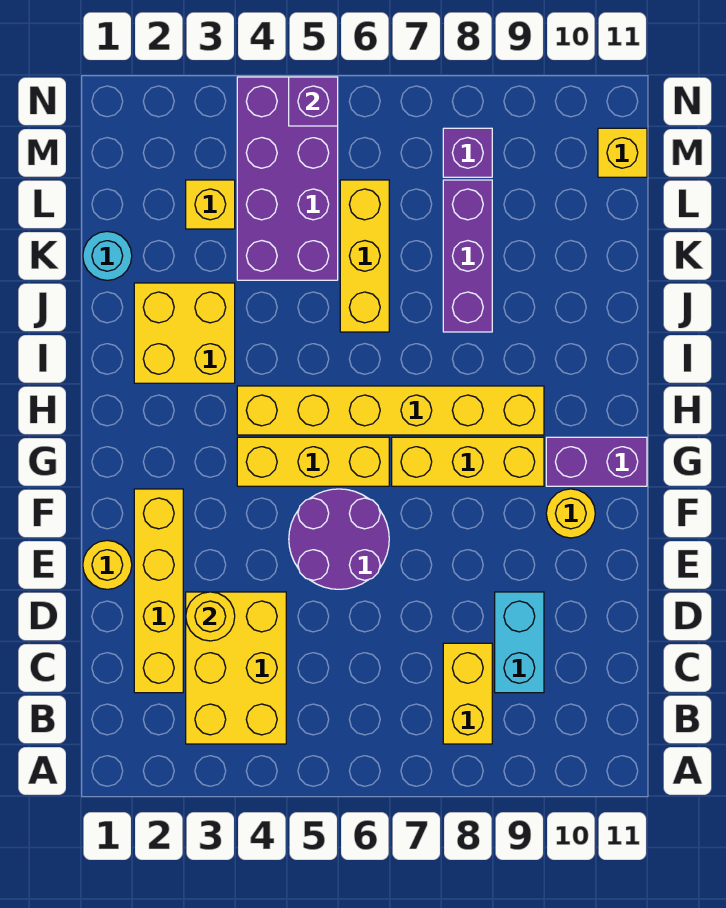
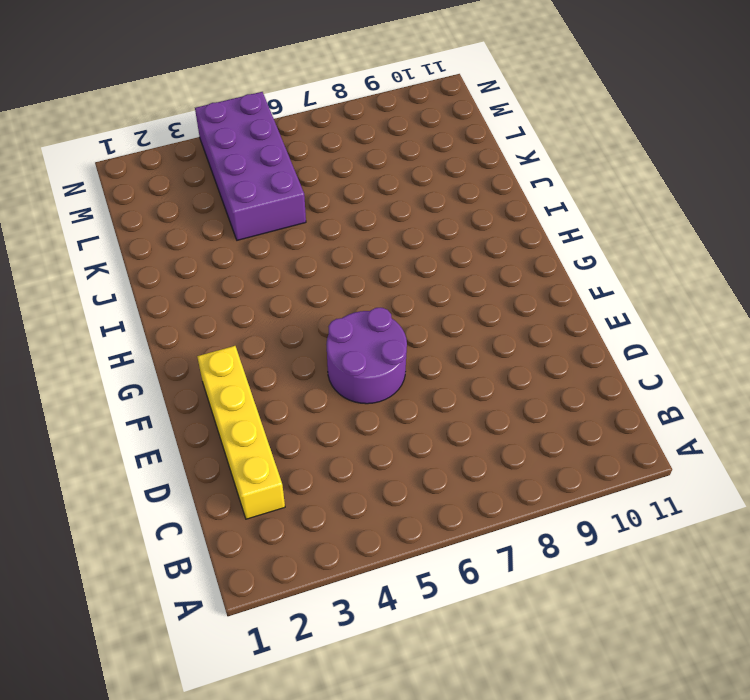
none -> yellow 2x3 brick [186,592,286,744]
none -> yellow 1x2 brick [443,643,492,744]
none -> cyan 1x2 brick [495,592,544,693]

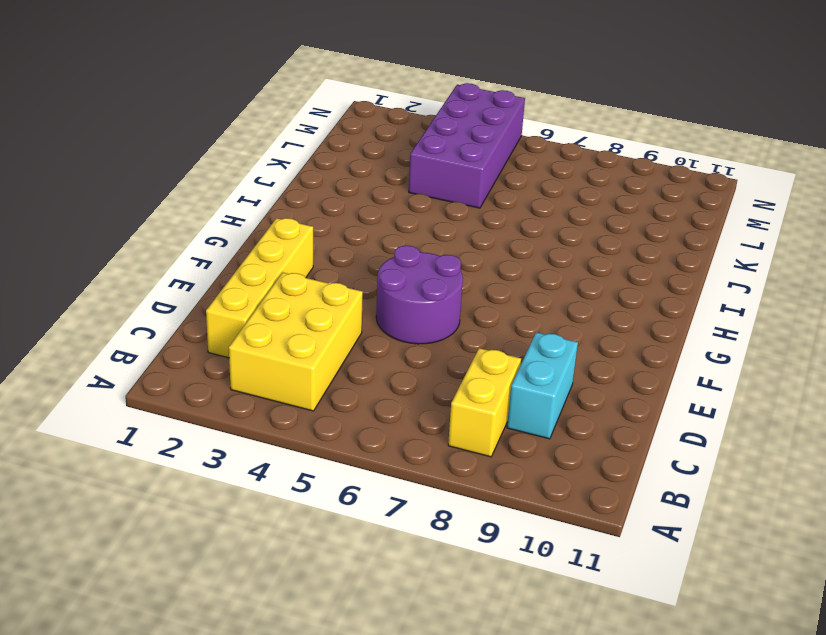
none -> yellow 1x1 round brick [83,540,132,589]
none -> yellow 1x1 round brick [546,489,595,538]
none -> yellow 1x3 brick [237,437,389,486]

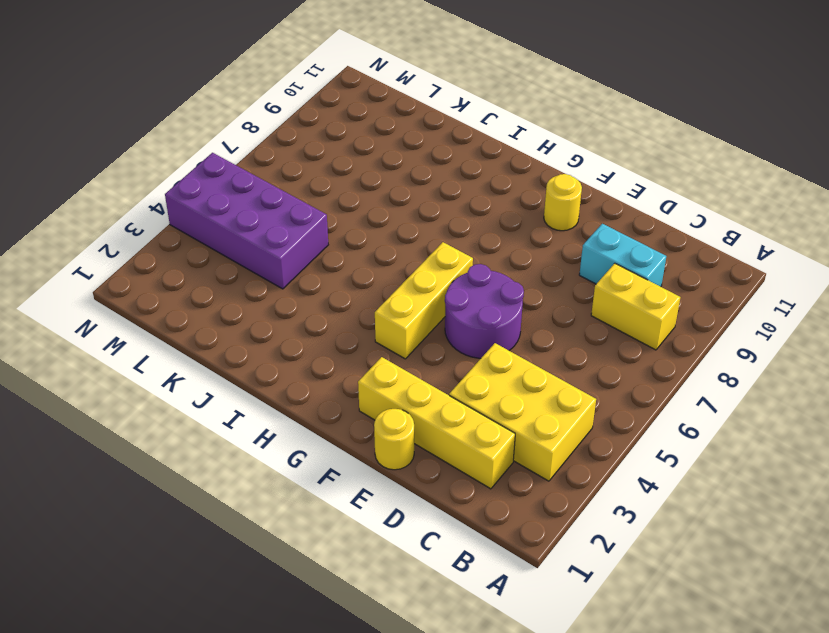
none -> yellow 1x3 brick [392,437,544,486]
none -> purple 1x2 brick [546,437,647,486]
none -> yellow 1x6 brick [237,386,544,435]

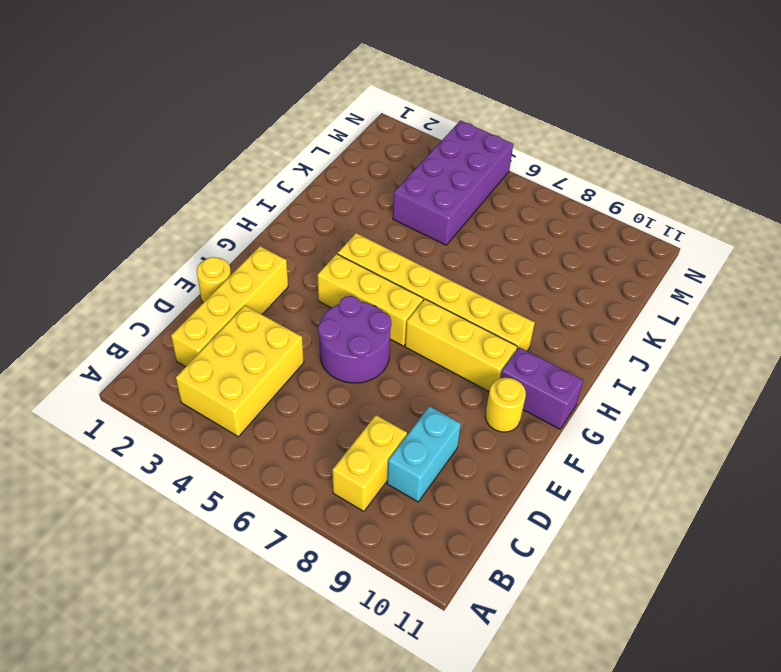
none -> yellow 2x2 brick [134,283,235,383]
none -> yellow 1x3 brick [340,180,389,332]
none -> purple 1x3 brick [443,180,492,332]

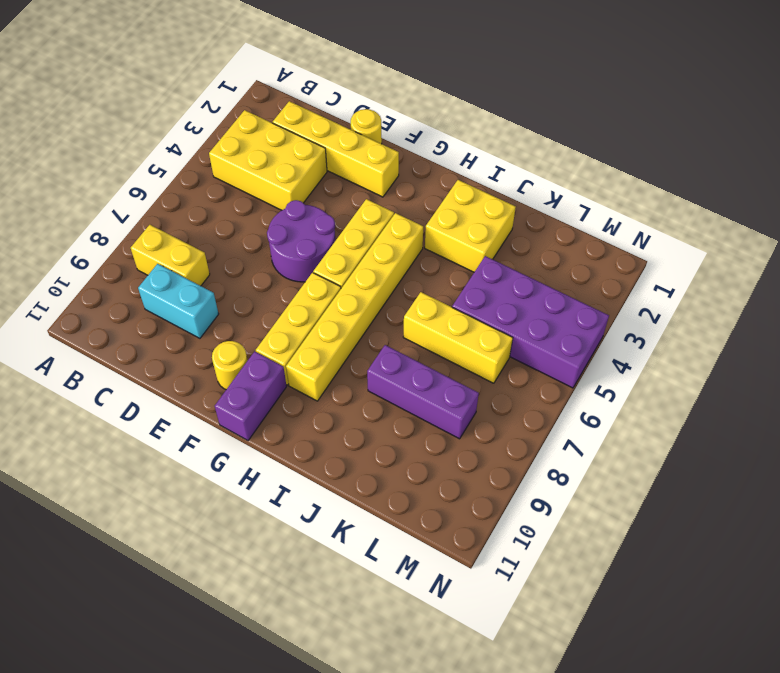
none -> cyan 1x1 round brick [83,231,132,280]
none -> yellow 1x1 brick [186,180,235,229]
none -> purple 1x1 brick [443,128,492,177]

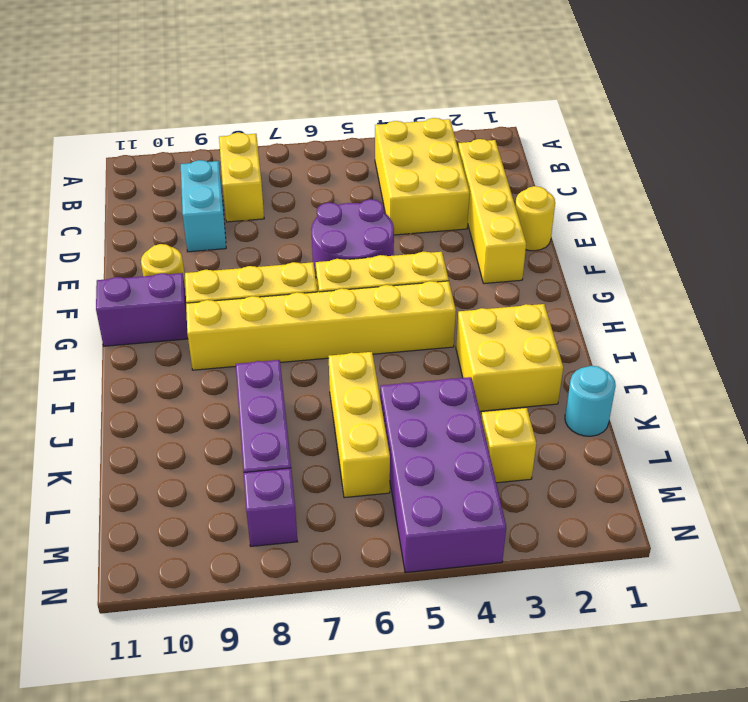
none -> yellow 1x1 brick [598,128,647,177]
none -> yellow 1x1 round brick [186,592,235,641]
none -> purple 1x1 brick [289,77,338,126]

